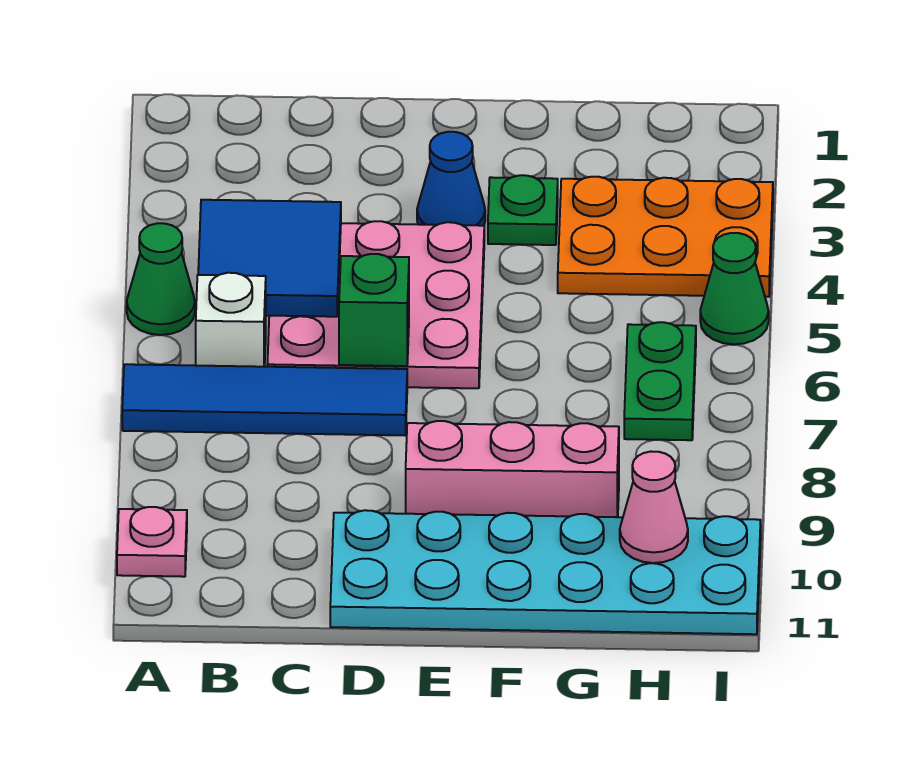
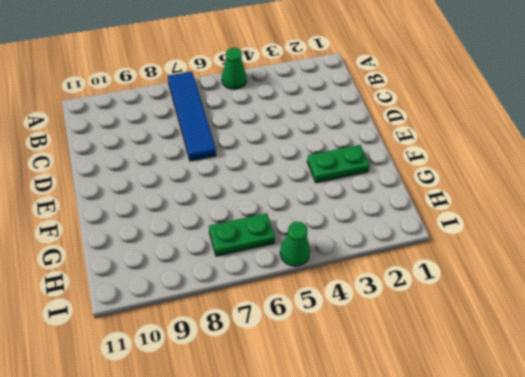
green 1x2 plate [307,145,370,183] -> green 1x1 plate [488,175,558,245]
none -> pink 1x1 plate [117,507,187,577]
none -> white 1x1 brick [196,273,266,367]
none -> pink 3x3 plate [267,221,484,388]

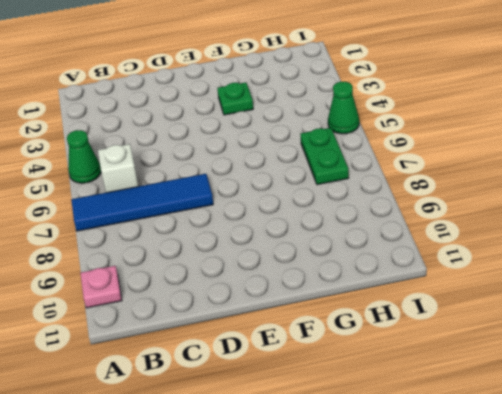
none -> pink 3x3 plate [267,221,484,388]
none -> cyan 2x6 plate [330,510,761,634]
none -> blue 1x1 cone [417,132,485,226]

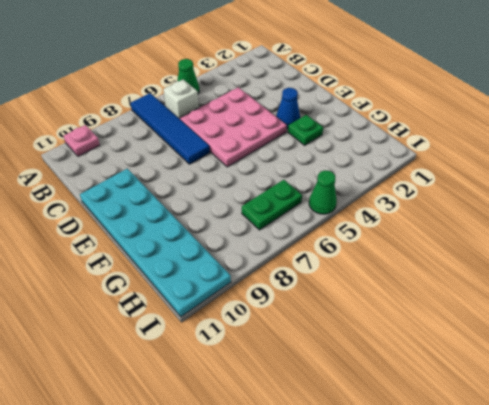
none -> pink 1x3 brick [406,421,619,517]
none -> orange 2x3 plate [558,177,773,297]
none -> blue 2x2 tile [198,200,341,317]

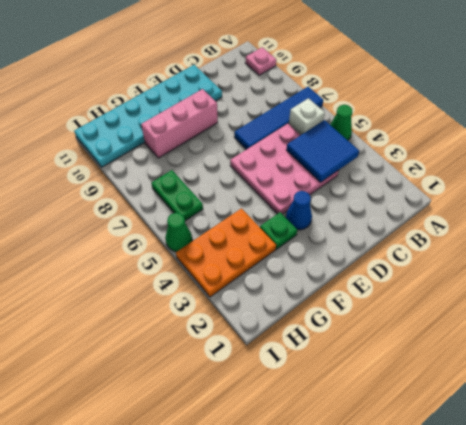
none -> green 1x1 brick [339,254,409,366]
none -> pink 1x1 cone [620,452,688,563]

